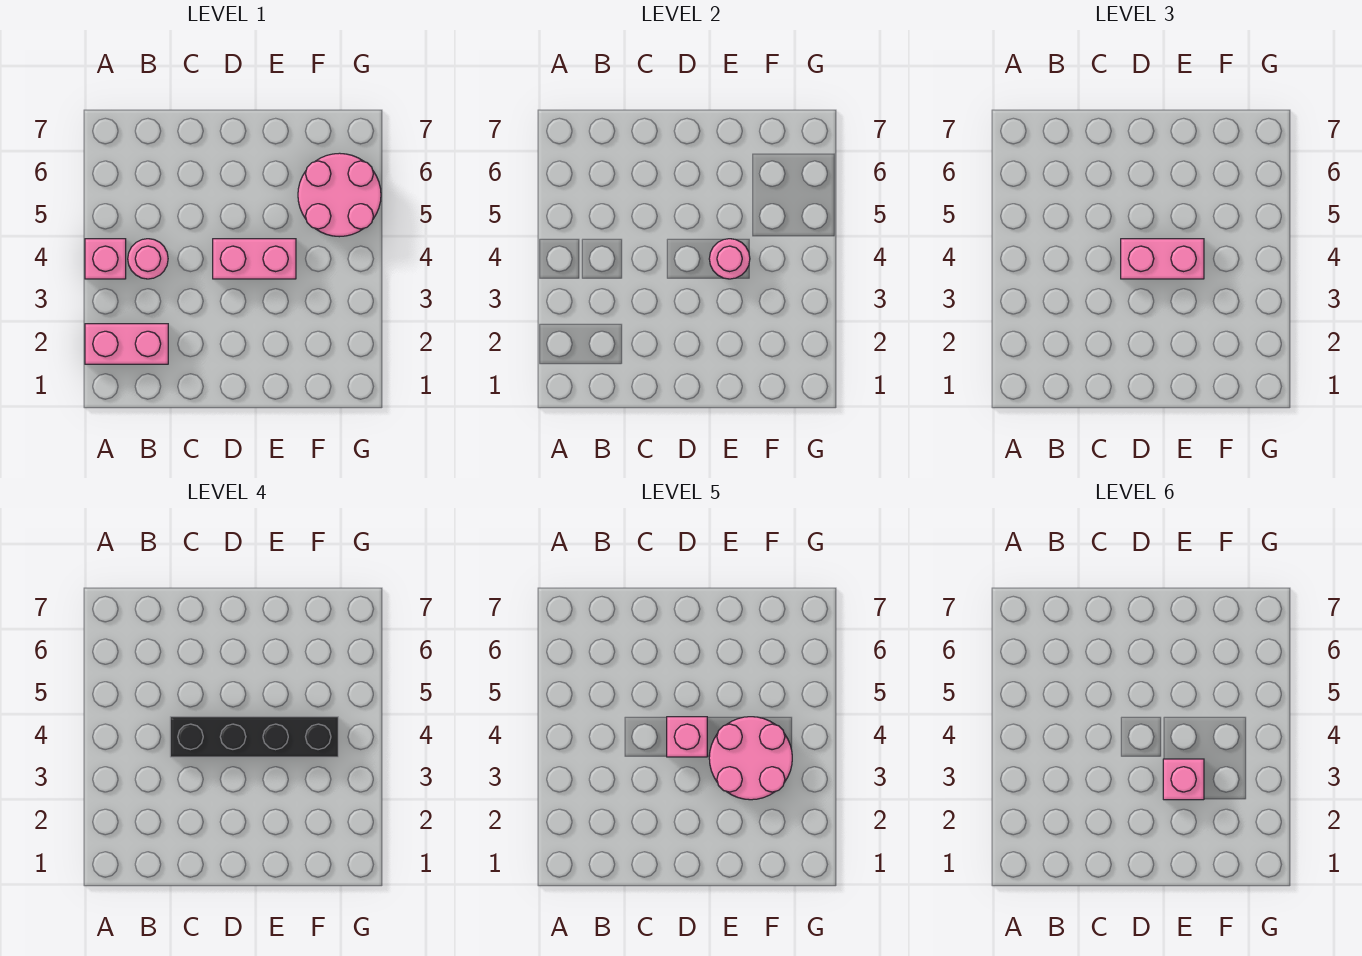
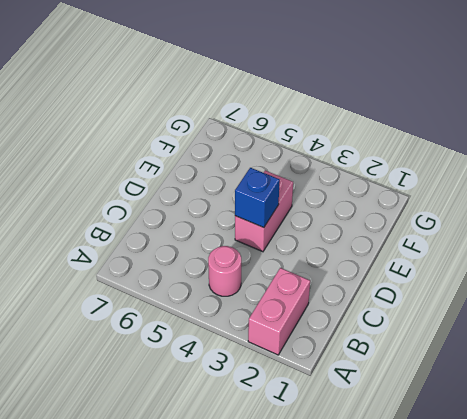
blue 1x1 brick [235,168,280,228] -> none
none -> pink 1x1 brick [85,239,126,279]
none -> pink 2x2 round brick [298,153,381,237]

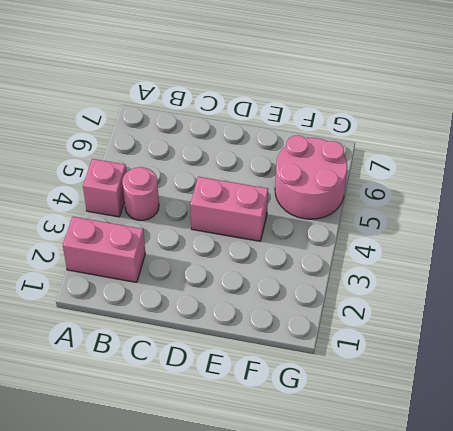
none -> pink 1x1 round brick [709,239,750,279]
none -> pink 1x2 brick [1121,239,1204,279]

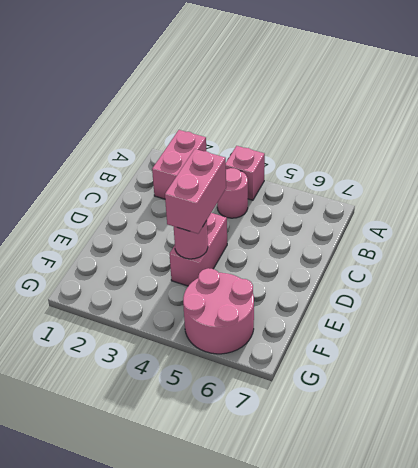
none -> black 1x4 brick [170,717,338,757]
none -> pink 1x1 brick [667,717,707,757]

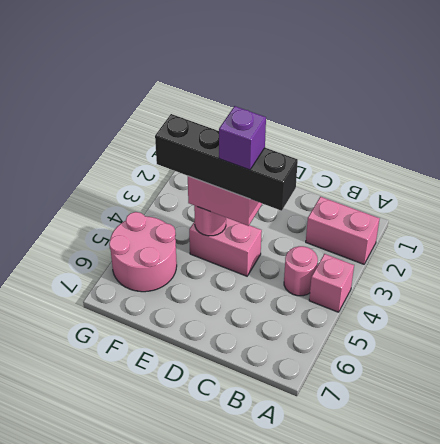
purple 1x1 brick [219,106,266,170] -> pink 1x1 brick [667,717,707,757]
none -> pink 2x2 round brick [709,717,792,800]
none -> pink 1x1 brick [1163,759,1204,800]

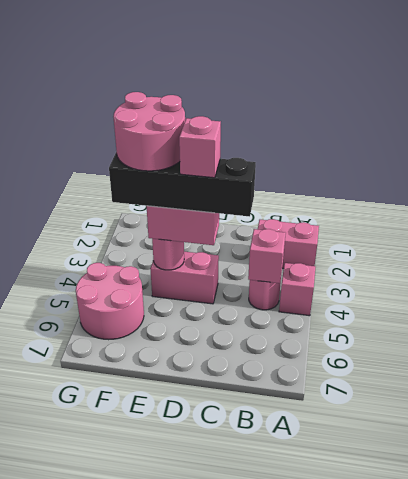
pink 1x1 brick [248,229,286,283] -> pink 1x1 brick moved to [1163,759,1204,800]

